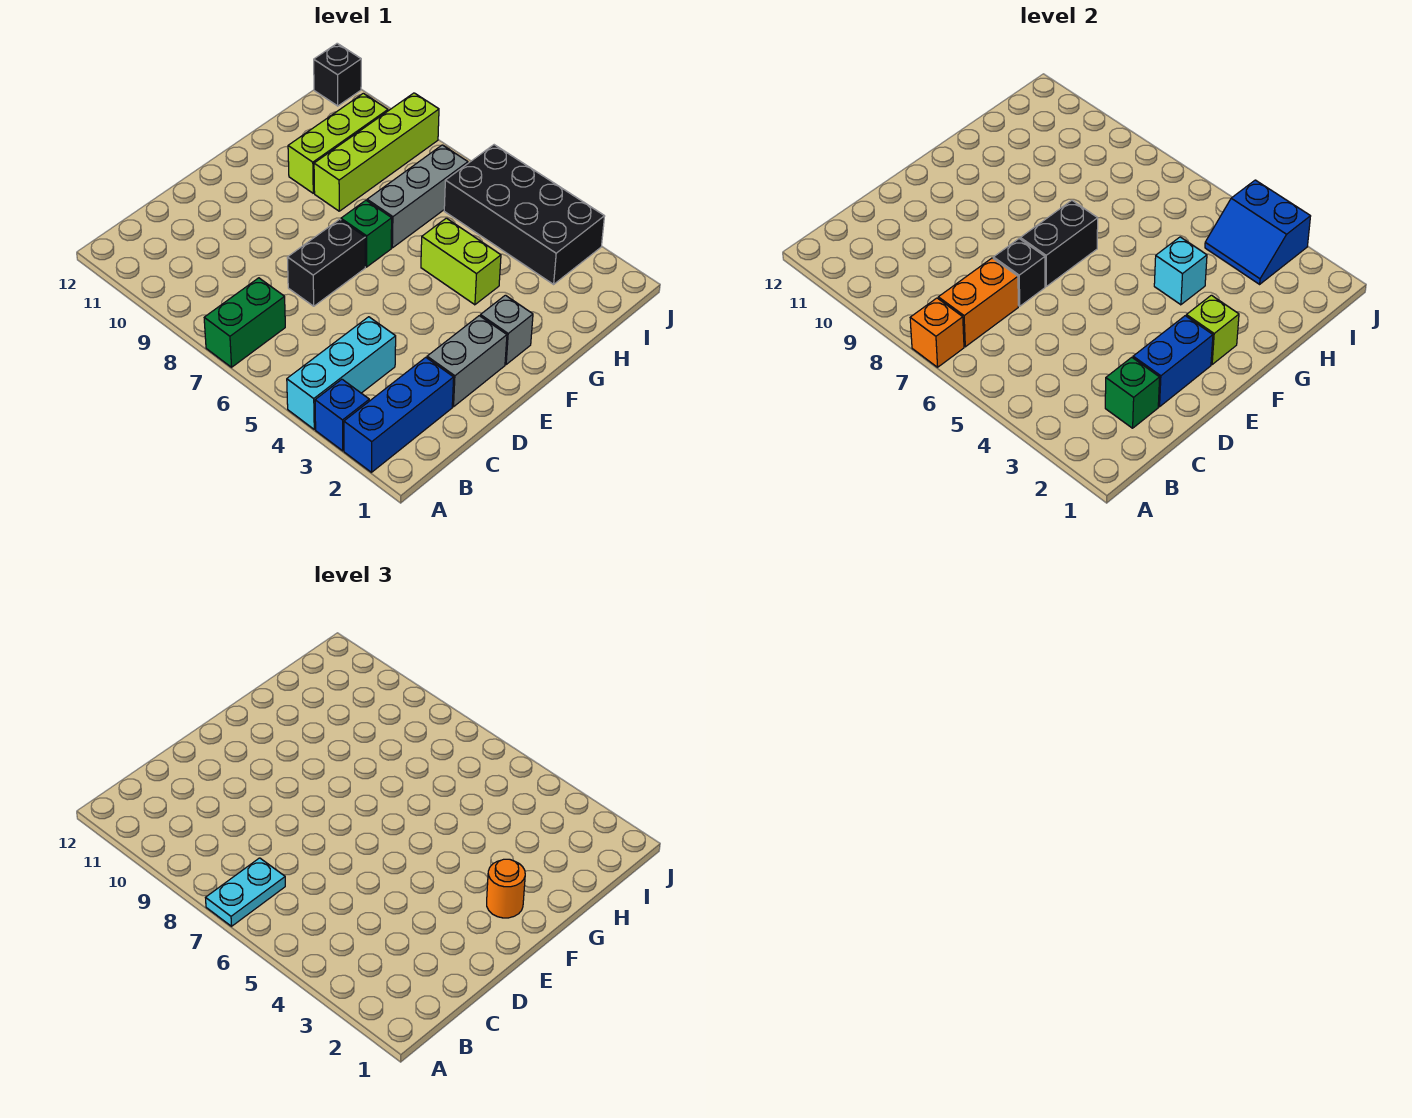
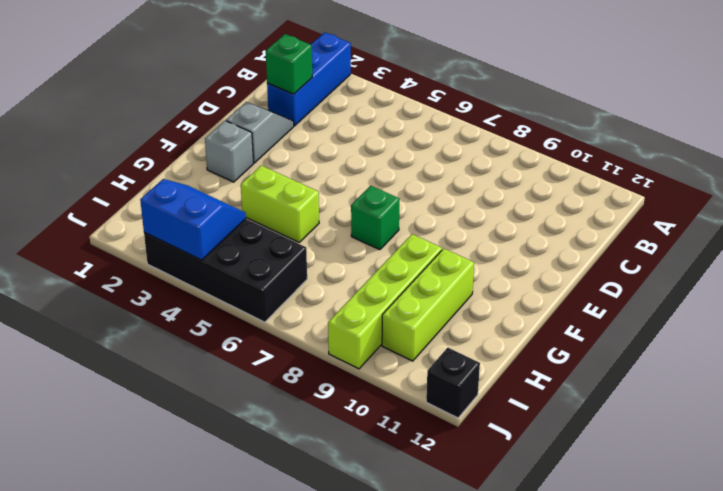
grey 1x2 slope [226,102,294,163] -> grey 1x2 brick [427,316,507,407]
none -> blue 1x1 brick [315,379,369,451]
none -> cyan 1x3 brick [287,317,396,429]
none -> green 1x2 brick [204,278,285,367]

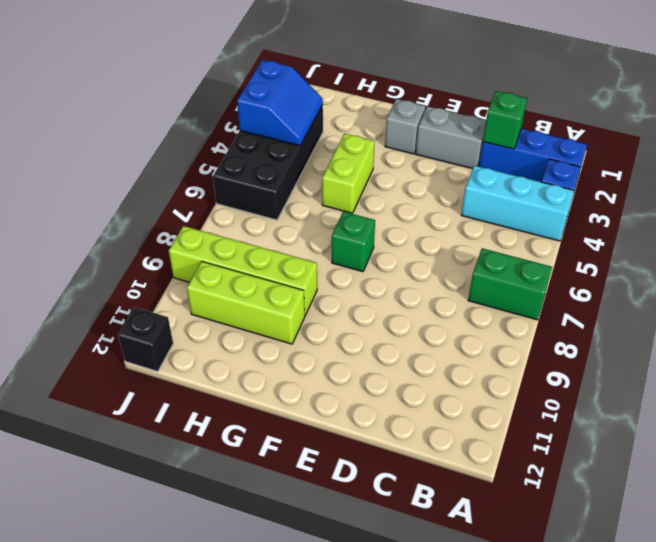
none -> black 1x2 brick [287,219,365,306]
none -> grey 1x3 brick [367,145,468,248]
none -> orange 1x1 brick [910,298,964,367]

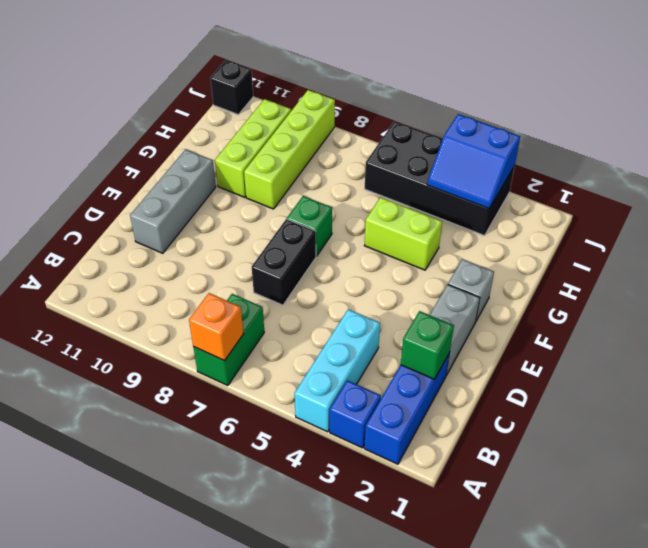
grey 1x3 brick [130,149,216,253] -> grey 1x3 brick moved to [367,145,468,248]
none -> orange 1x2 brick [938,258,1018,347]
none -> blue 1x2 brick [1133,316,1213,407]
none -> black 1x1 brick [993,239,1045,306]

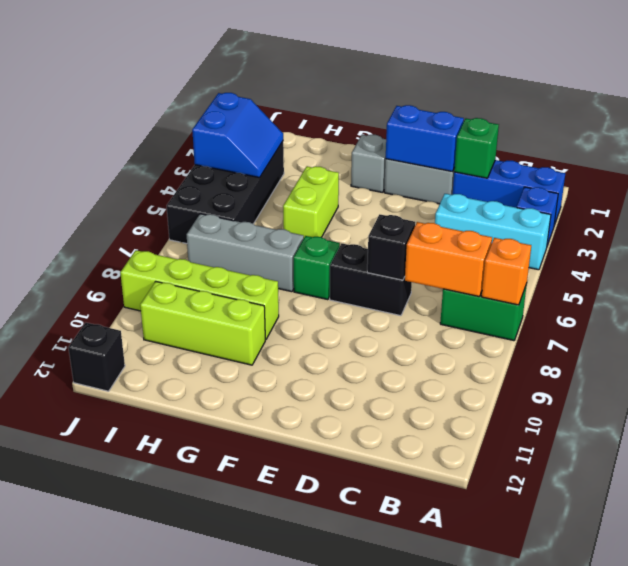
none -> black 1x2 brick [1020,200,1098,286]
none -> lime 1x1 brick [1186,295,1239,364]
none -> cyan 1x1 brick [1154,237,1207,305]

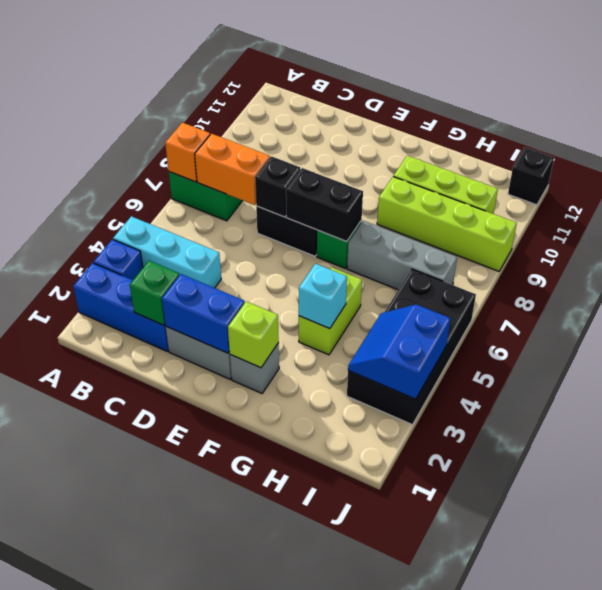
none -> cyan 1x2 plate [206,858,285,926]
none -> orange 1x1 round brick [487,859,525,918]

